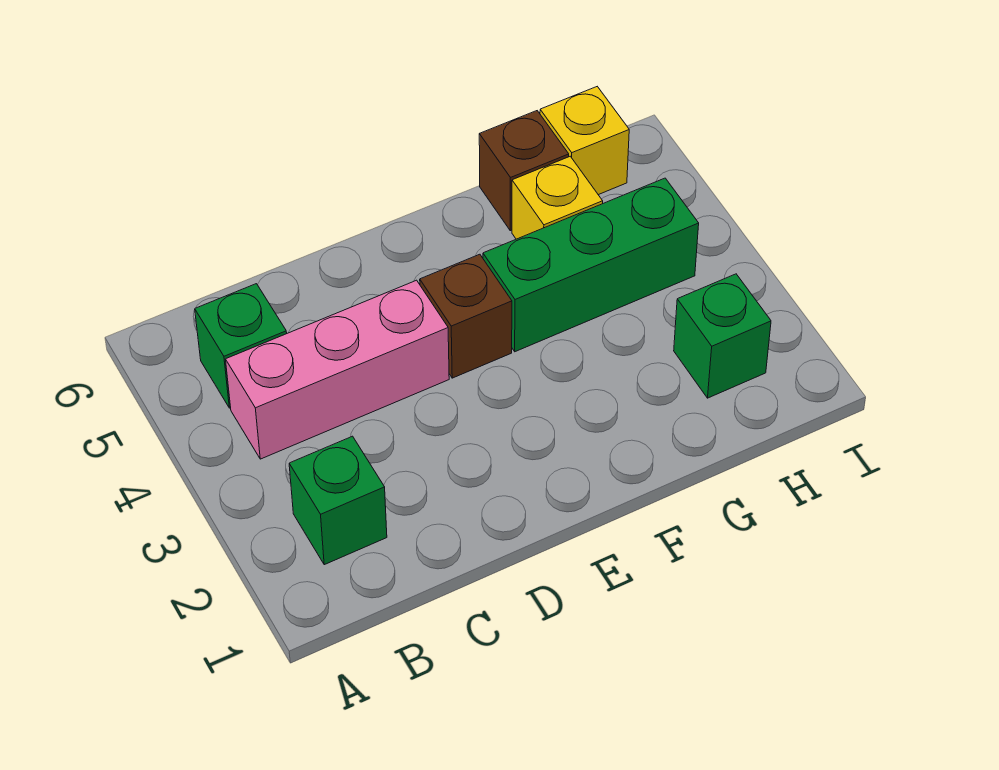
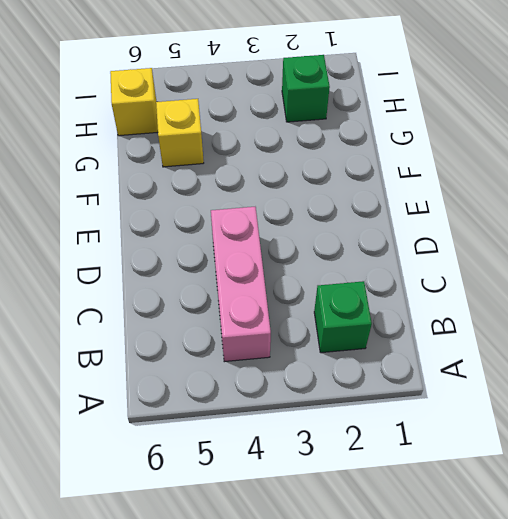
none -> green 1x1 brick [195,284,287,408]
none -> brown 1x1 brick [420,254,512,378]

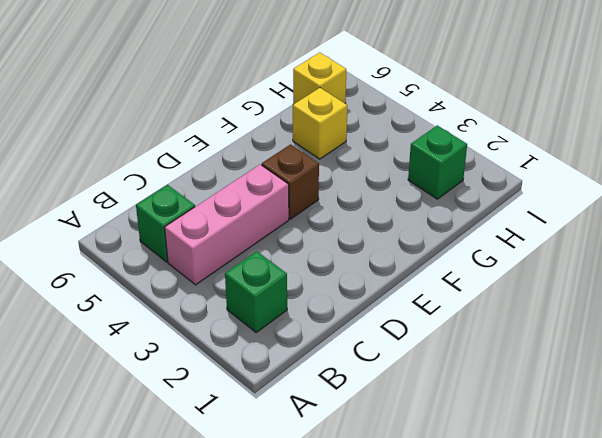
none -> green 1x3 brick [483,178,699,352]
none -> brown 1x1 brick [479,111,569,231]

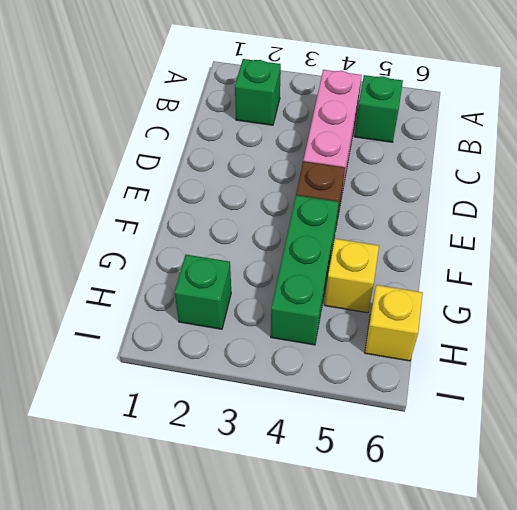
none -> brown 1x1 brick [479,111,569,231]

